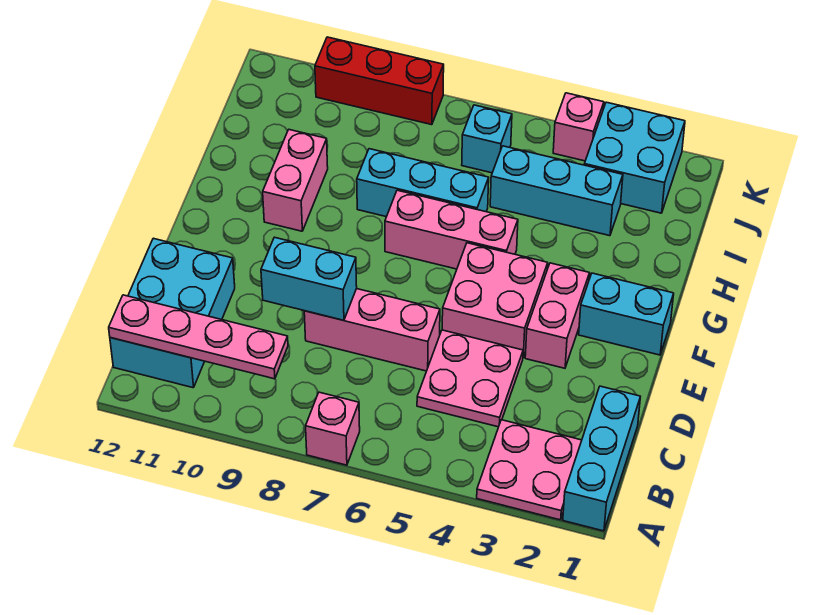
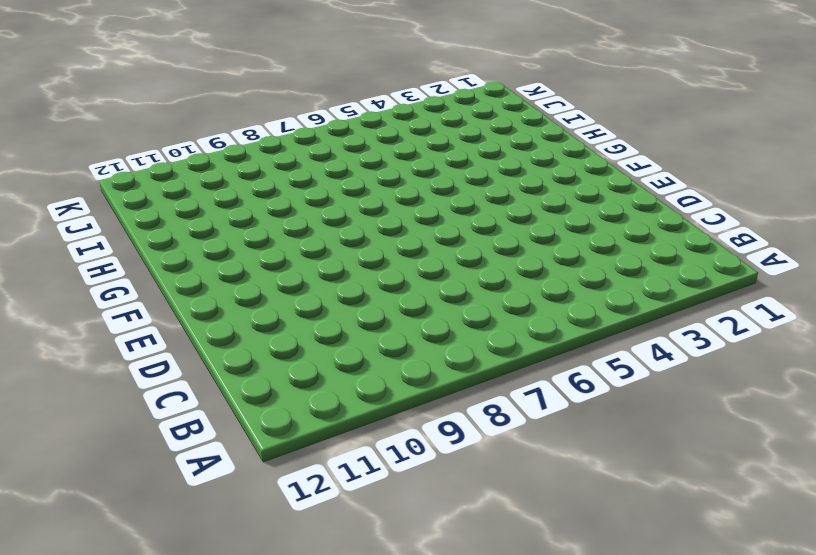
none -> cyan 1x3 brick [563,386,640,531]
none -> pink 2x2 plate [477,420,582,520]
none -> pink 1x1 brick [306,392,360,465]

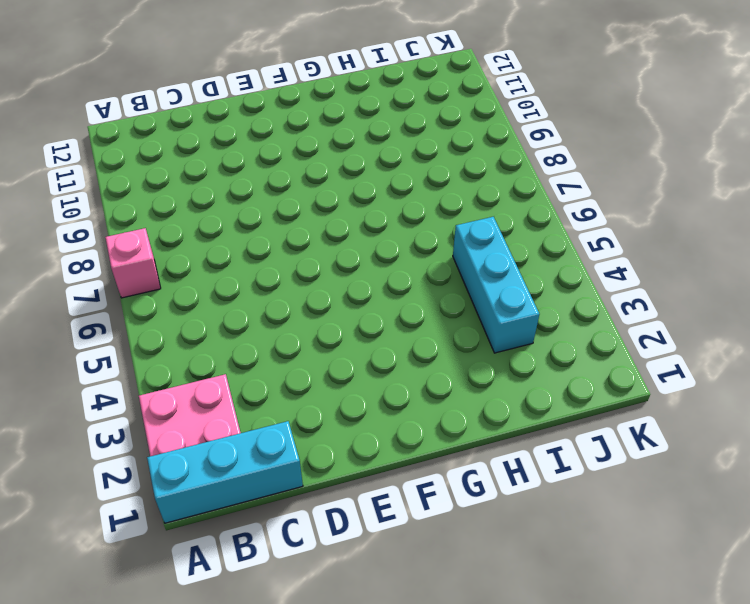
none -> cyan 2x3 brick [110,238,235,388]
none -> pink 2x2 plate [417,330,523,427]
none -> pink 1x3 brick [304,289,440,371]

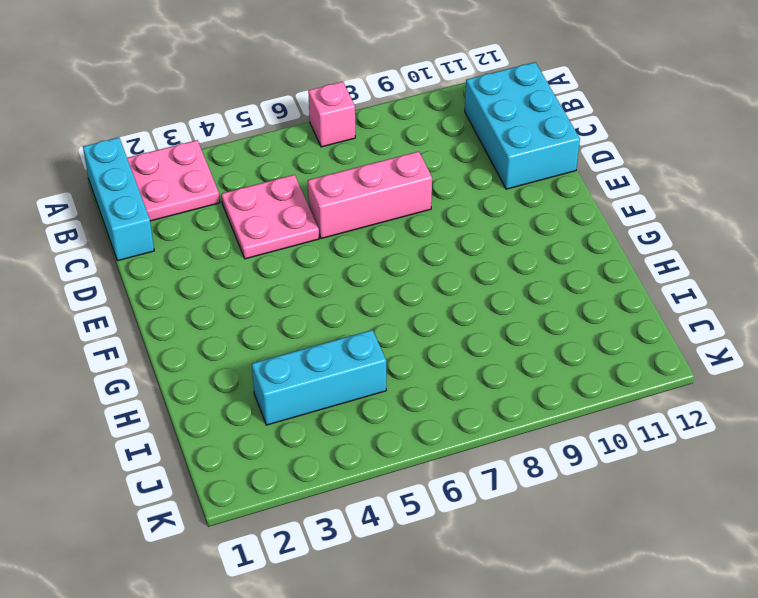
none -> pink 1x2 brick [525,263,589,368]
none -> pink 2x2 brick [442,243,548,357]
none -> cyan 1x2 brick [579,273,674,355]

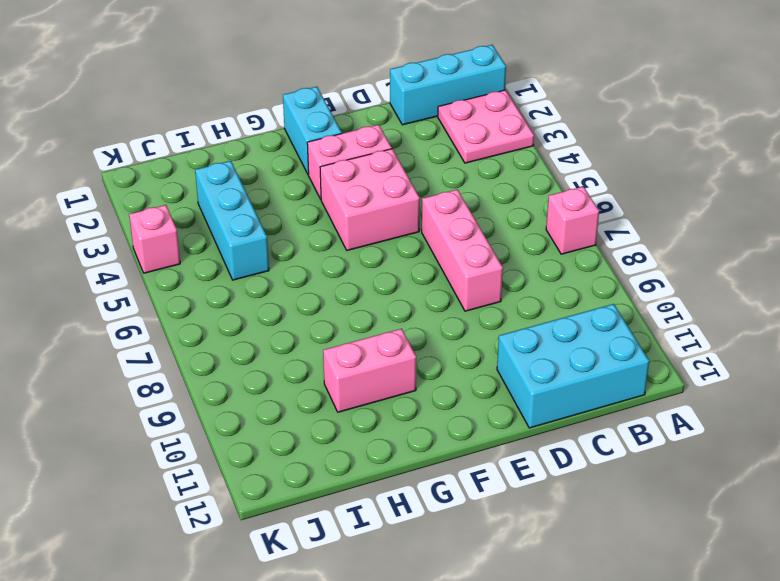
none -> pink 2x2 plate [417,330,523,427]
none -> pink 1x3 brick [385,190,518,269]
none -> cyan 1x3 brick [357,149,489,217]

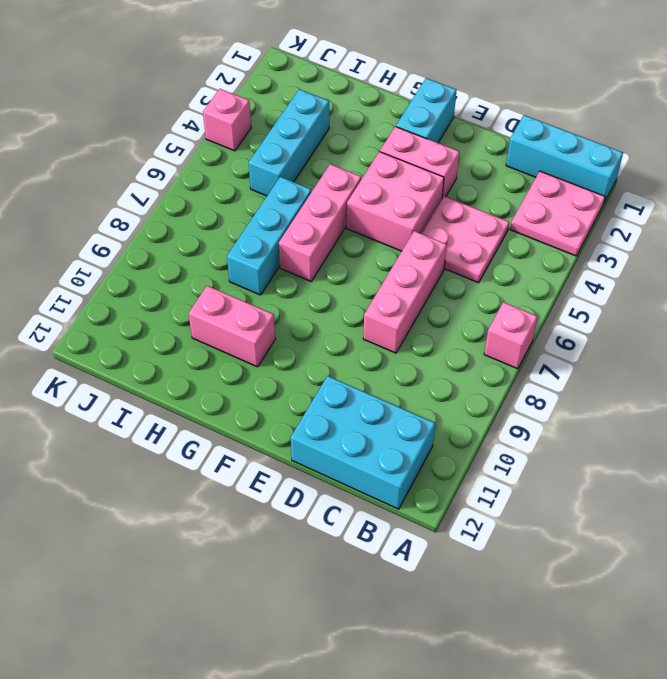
none -> cyan 2x2 brick [584,102,685,213]
none -> cyan 1x1 brick [462,105,512,173]
none -> red 1x3 brick [315,37,444,125]

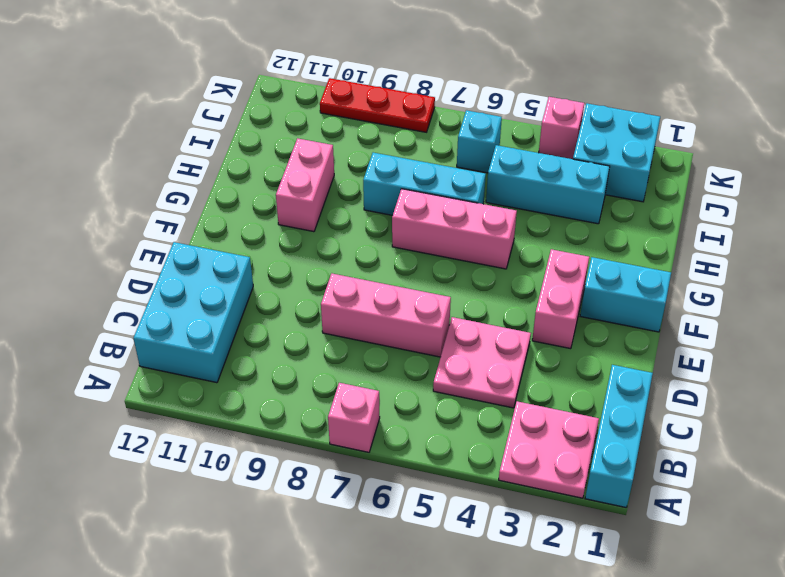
red 1x3 plate [320,78,435,132] -> red 1x3 brick [315,37,444,125]
none -> pink 2x2 brick [442,243,548,357]
none -> pink 1x4 plate [109,295,288,379]
none -> cyan 1x2 brick [261,237,357,320]

